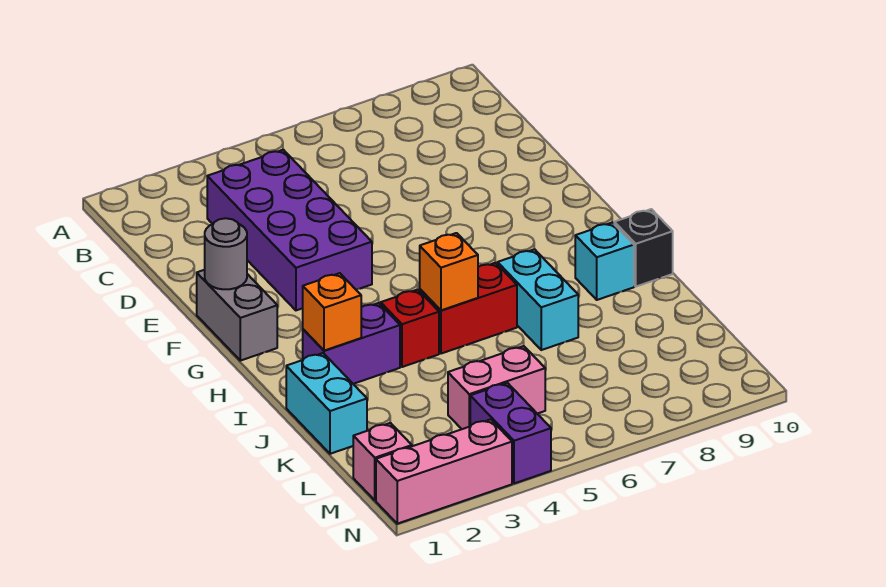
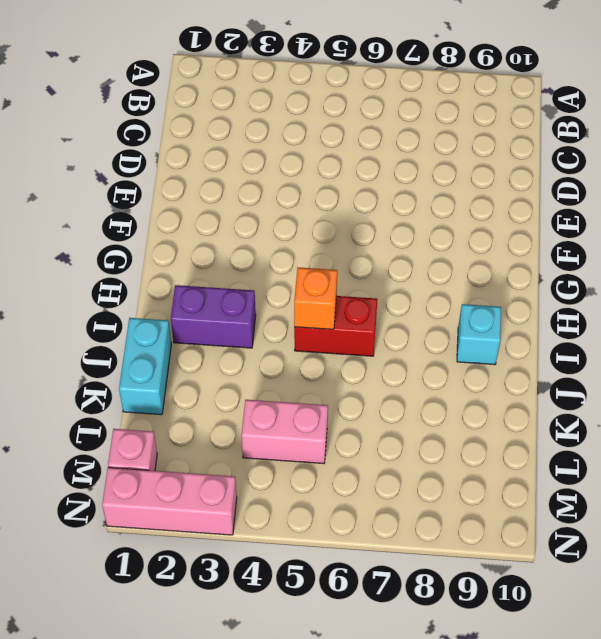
none -> purple 2x4 brick [207,150,372,310]
none -> grey 1x2 brick [197,270,277,361]
none -> red 1x1 brick [381,290,439,367]

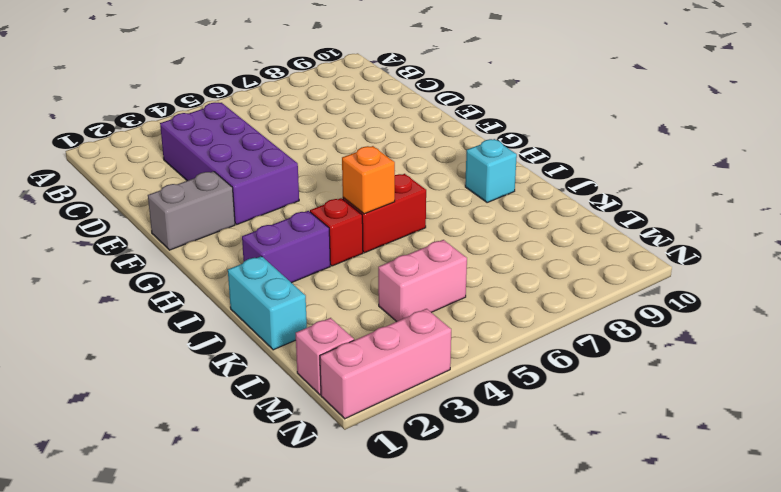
grey 1x2 brick [148,171,235,250] -> grey 1x2 brick turned to [197,270,277,361]
none -> cyan 1x2 brick [498,249,578,350]
none -> black 1x1 brick [614,209,673,286]
none -> purple 1x2 brick [470,383,551,483]

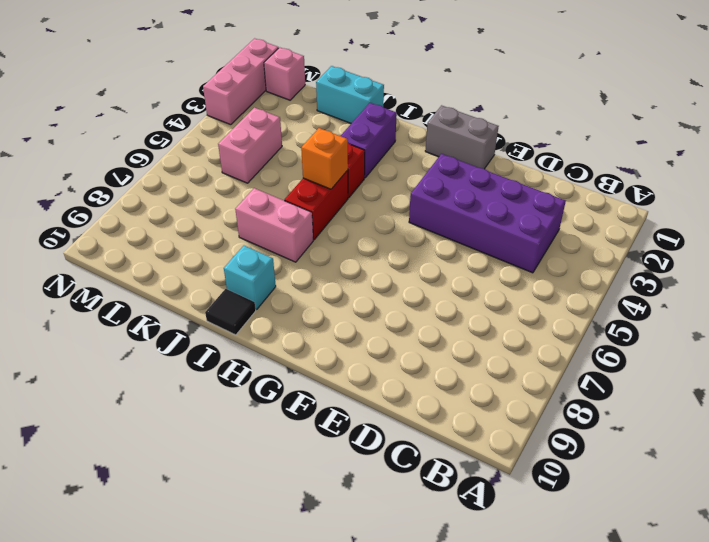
pink 1x2 brick [235,188,313,262] -> cyan 1x2 brick [498,249,578,350]
black 1x1 tile [205,289,256,335] -> black 1x1 brick [614,209,673,286]
none -> purple 1x2 brick [470,383,551,483]
none -> grey 1x1 round brick [205,218,247,289]
none -> orange 1x1 brick [303,273,361,351]

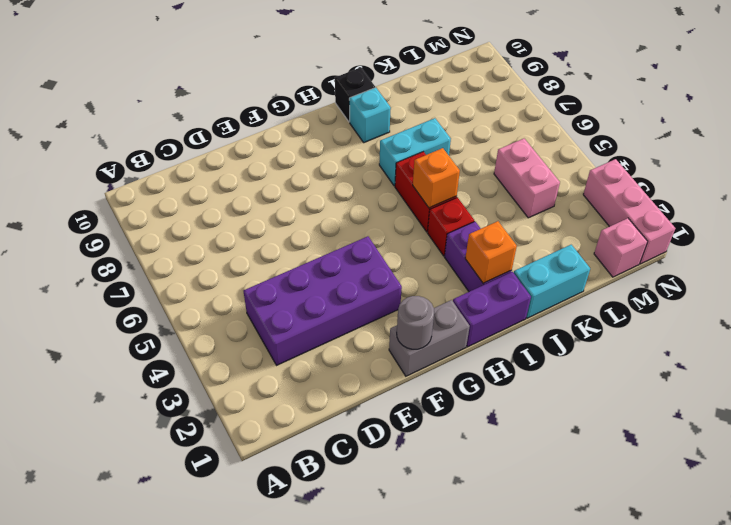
purple 1x2 brick [453,272,531,347] -> purple 1x2 brick moved to [470,383,551,483]

